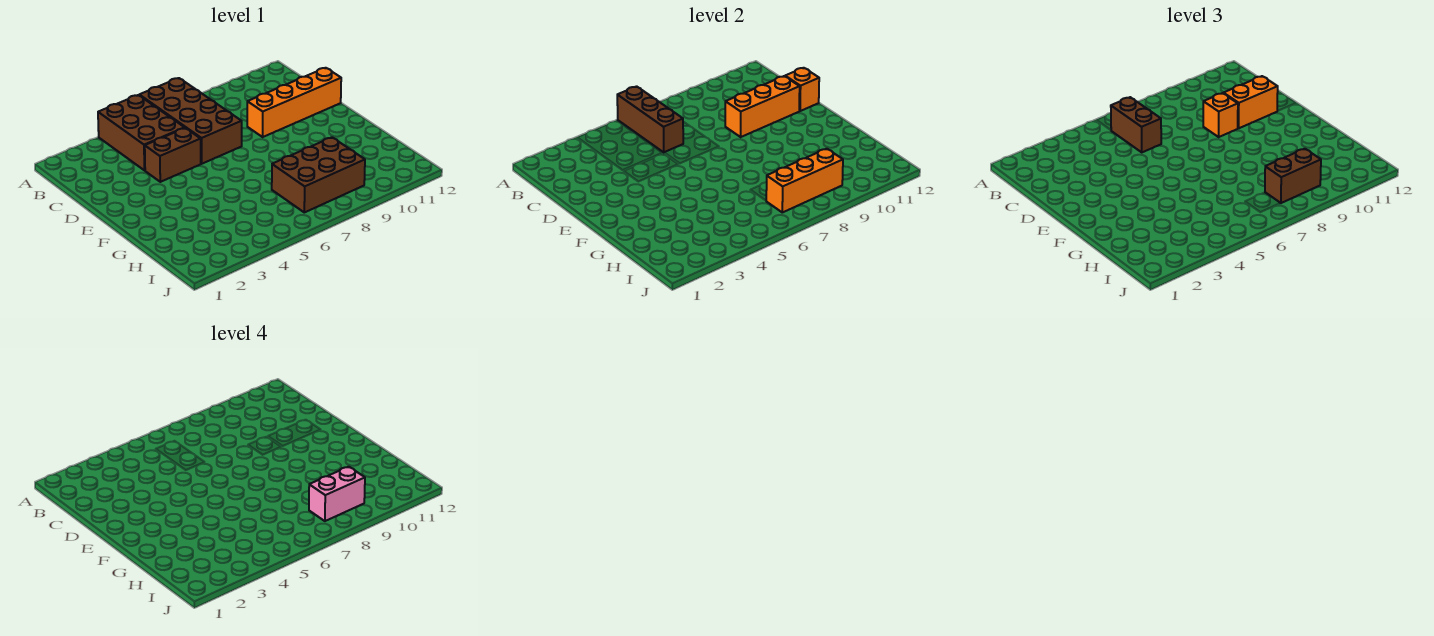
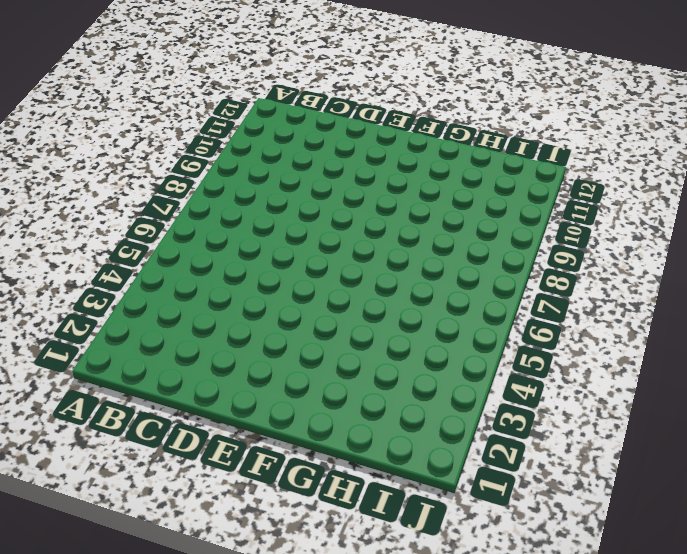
none -> brown 2x3 brick [98,95,185,170]
none -> brown 2x4 brick [139,78,242,164]
none -> brown 1x2 brick [145,128,201,182]

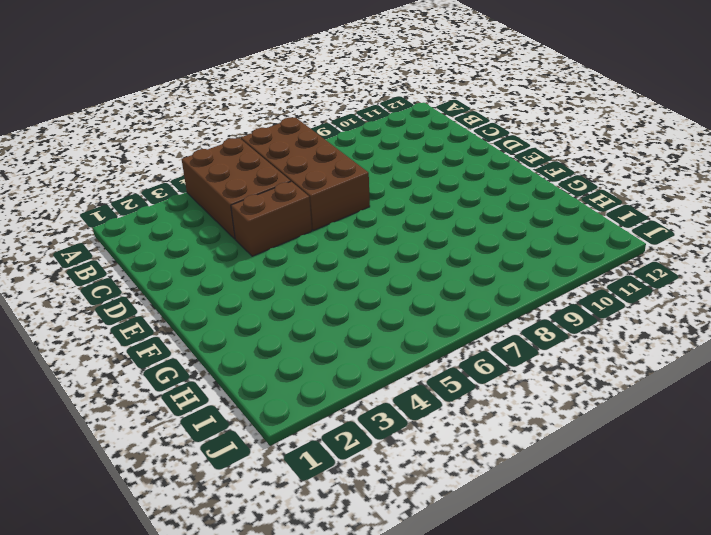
none -> orange 1x4 brick [247,68,341,137]
none -> brown 2x3 brick [272,137,365,212]
none -> brown 1x3 brick [617,86,683,152]

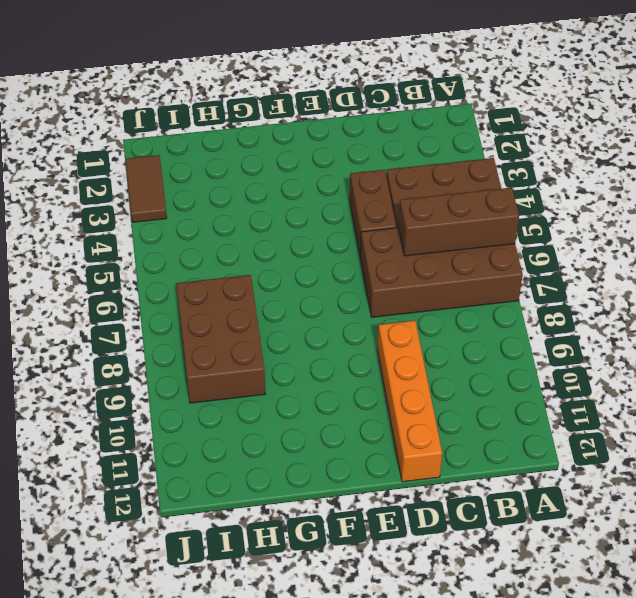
brown 1x2 tile [126,155,167,222] -> none
none -> orange 1x3 brick [725,76,800,137]
none -> orange 1x1 brick [785,68,819,111]
none -> orange 1x3 brick [766,149,843,212]

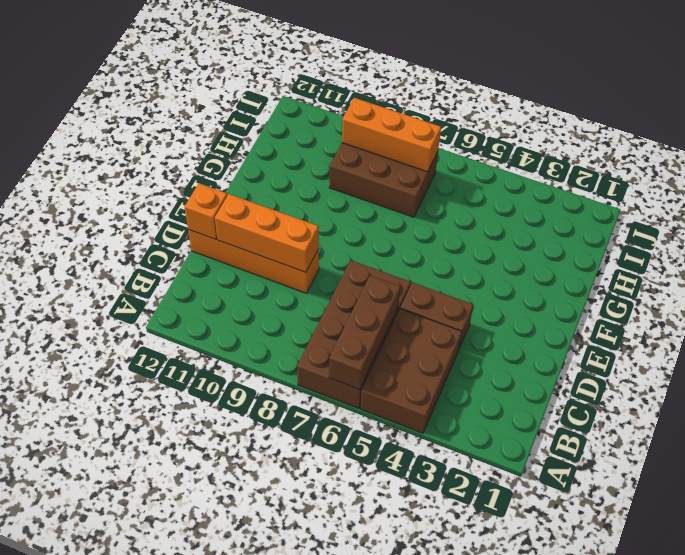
none -> brown 1x2 brick [1111,97,1161,152]
none -> orange 1x1 brick [1203,93,1238,137]
none -> orange 1x2 brick [1223,76,1278,128]

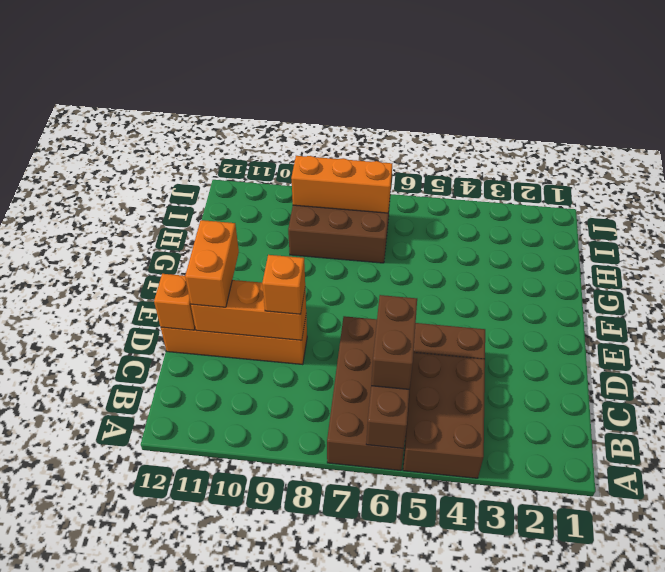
orange 1x2 brick [185,220,239,307] -> orange 1x2 brick turned to [1223,76,1278,128]
none -> brown 1x2 brick [1265,149,1321,203]
none -> pink 1x2 brick [309,467,365,521]

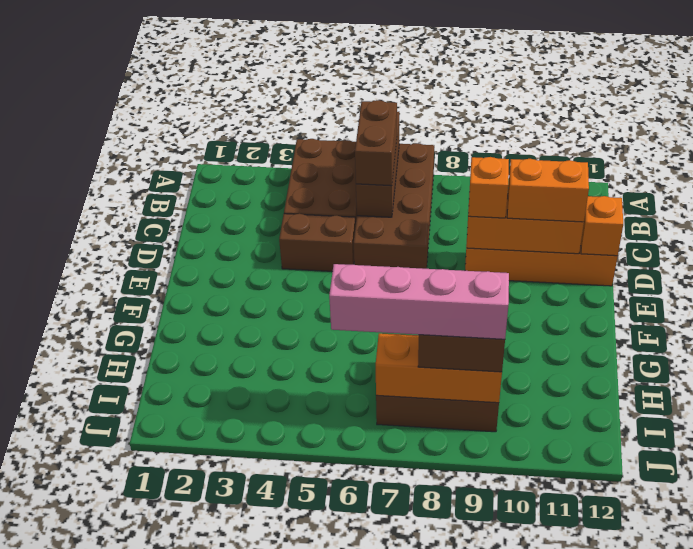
pink 1x4 brick [329,264,509,339] -> pink 1x2 brick [309,467,365,521]

